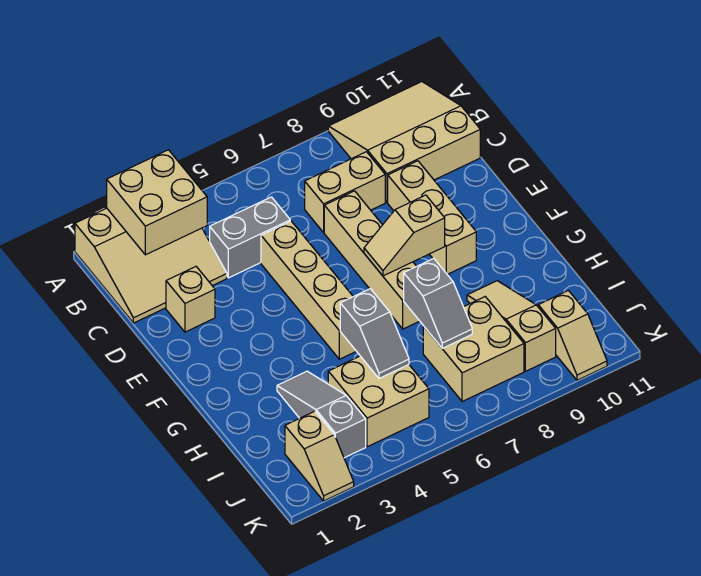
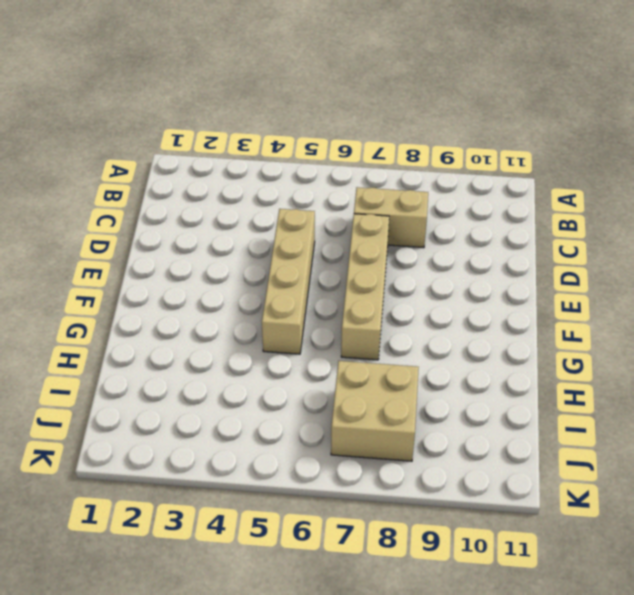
none -> tan 3x3 slope [75,208,227,323]
none -> tan 3x3 slope [328,82,480,202]
none -> grey 1x2 brick [210,197,290,278]

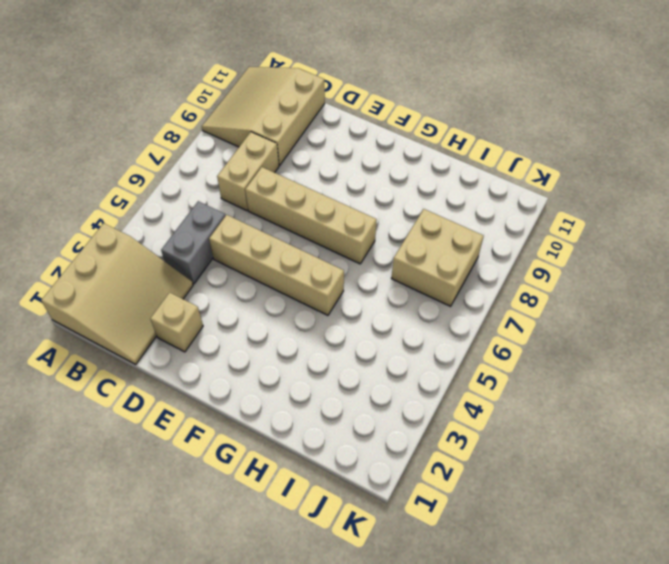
none -> tan 1x3 brick [388,161,476,274]
none -> grey 1x3 slope [277,371,366,458]
none -> tan 1x3 slope [467,281,556,371]

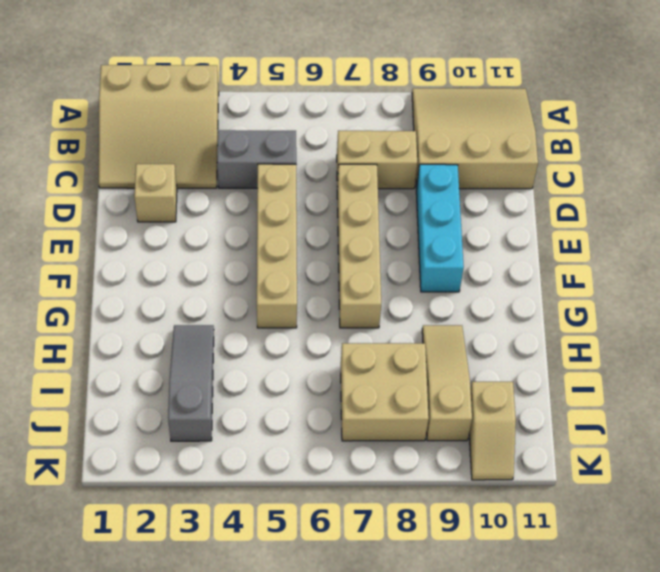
cyan 1x3 brick [416,164,464,292] -> tan 1x3 brick [388,161,476,274]
none -> tan 2x2 brick [328,356,429,447]
none -> tan 1x2 slope [285,411,354,501]
none -> tan 2x2 brick [107,150,207,255]

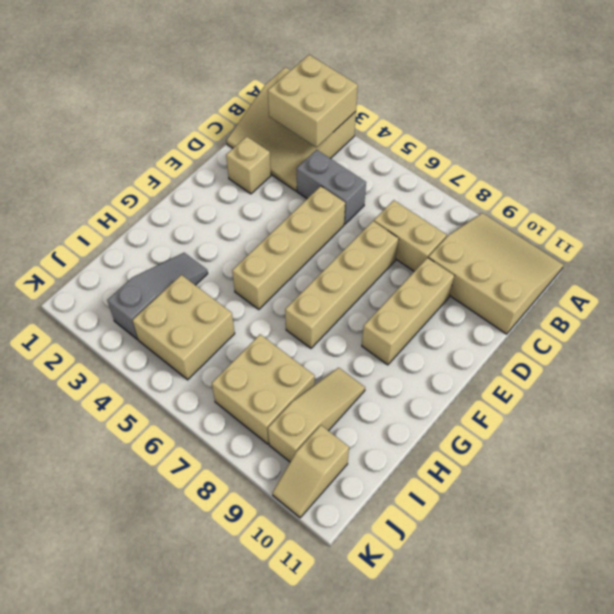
none -> tan 1x2 slope [285,411,354,501]
none -> tan 1x2 slope [364,195,445,276]
none -> grey 1x2 slope [340,289,409,378]

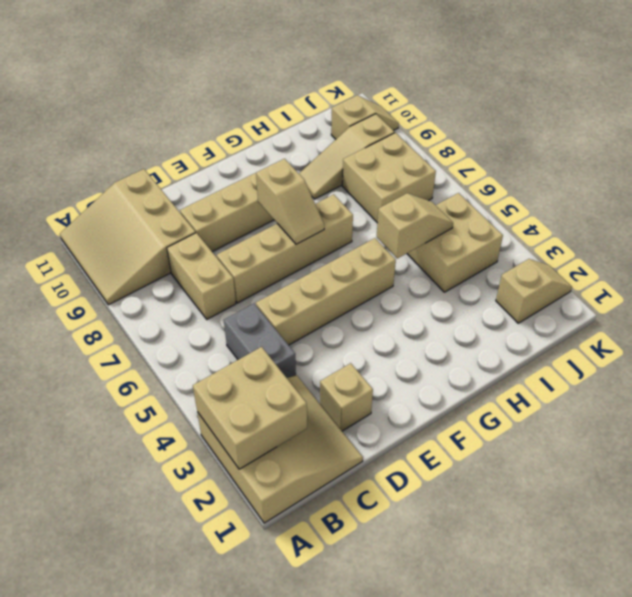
tan 1x2 slope [377,193,453,258] -> grey 1x2 slope [340,289,409,378]
none -> grey 1x3 slope [277,371,366,458]
none -> grey 1x2 slope [404,258,472,348]

